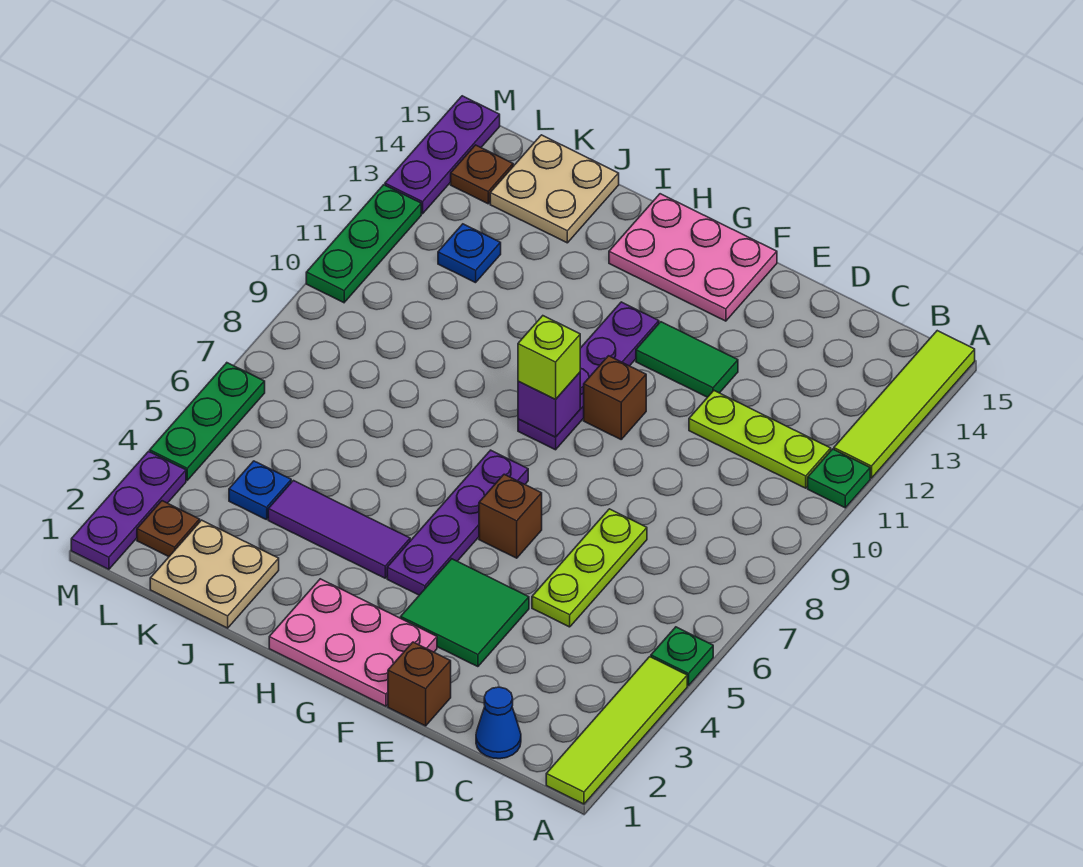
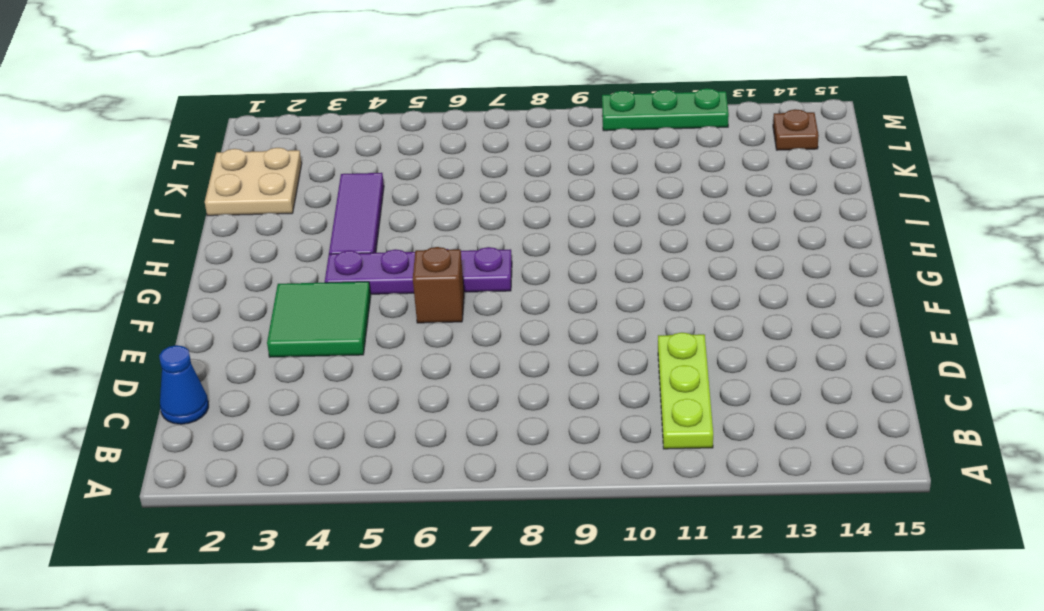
none -> lime 1x4 tile [546,657,687,804]
none -> green 1x1 plate [651,627,713,686]
none -> green 1x1 plate [808,449,870,508]

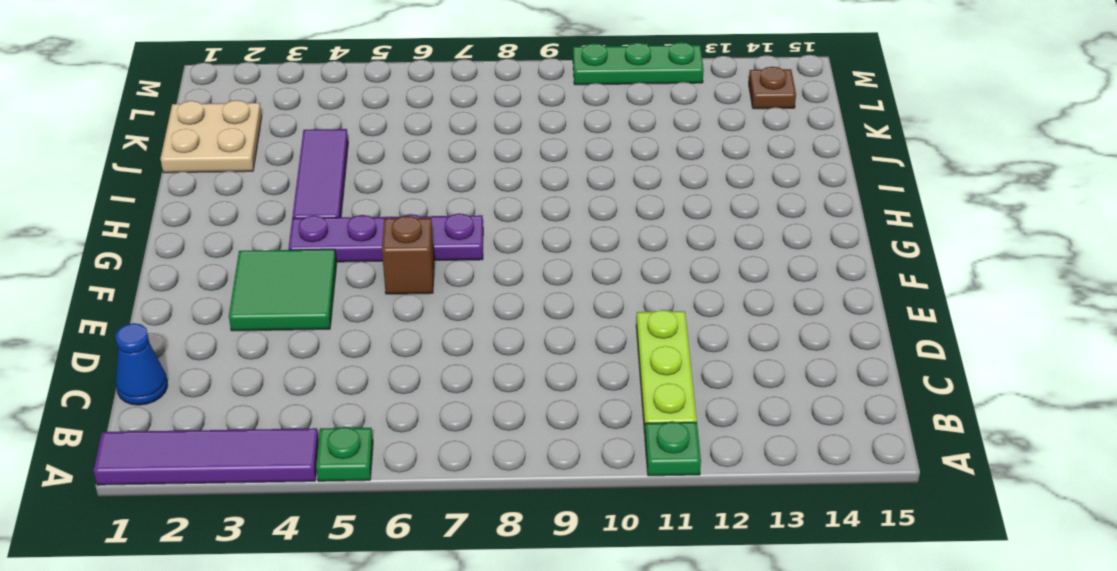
purple 1x4 tile [94,428,319,485] -> lime 1x4 tile [546,657,687,804]
none -> lime 1x4 tile [834,331,975,478]
none -> lime 1x3 plate [532,509,647,627]
none -> brown 1x1 brick [388,642,451,726]

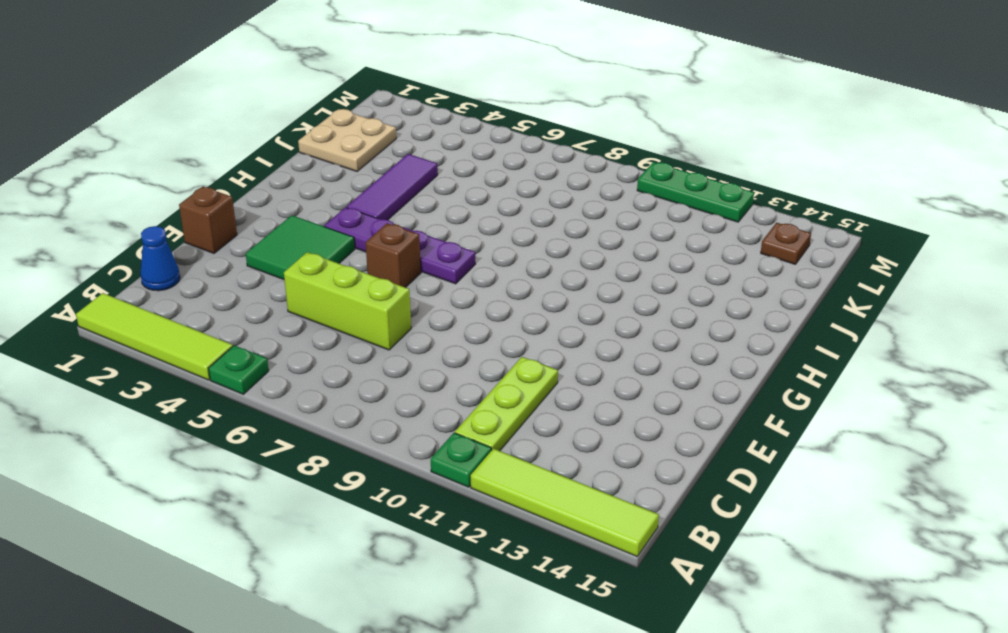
lime 1x3 brick [284,252,411,350] -> lime 1x3 plate [532,509,647,627]
none -> green 1x2 tile [636,322,738,397]
none -> pink 2x3 plate [269,579,437,706]
none -> brown 1x1 brick [584,356,646,439]

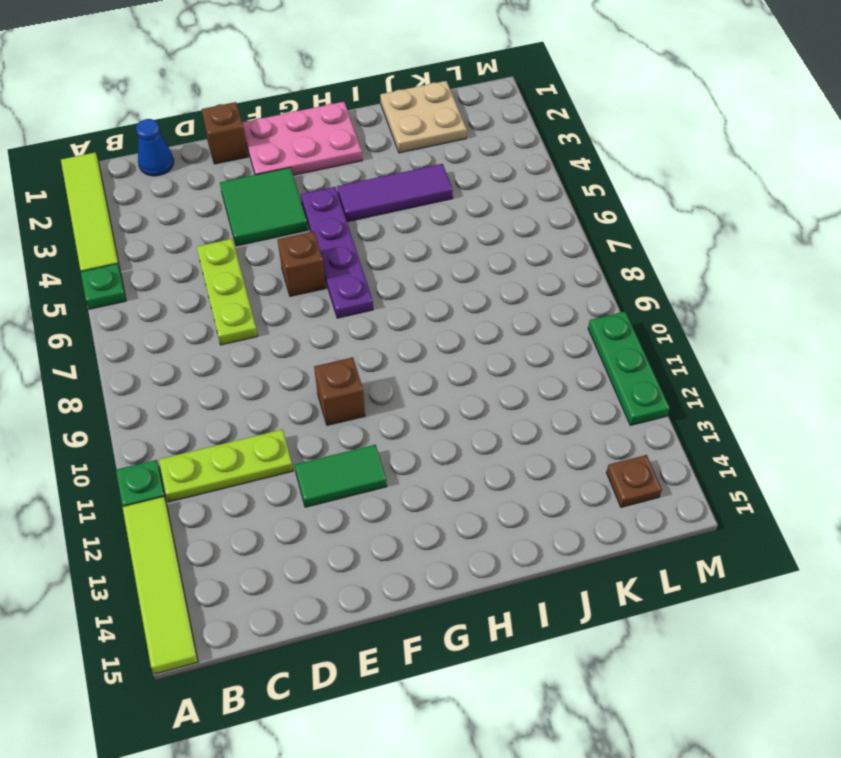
none -> pink 2x3 plate [609,194,777,321]
none -> purple 1x4 plate [518,302,659,450]
none -> tan 2x2 plate [490,135,619,243]

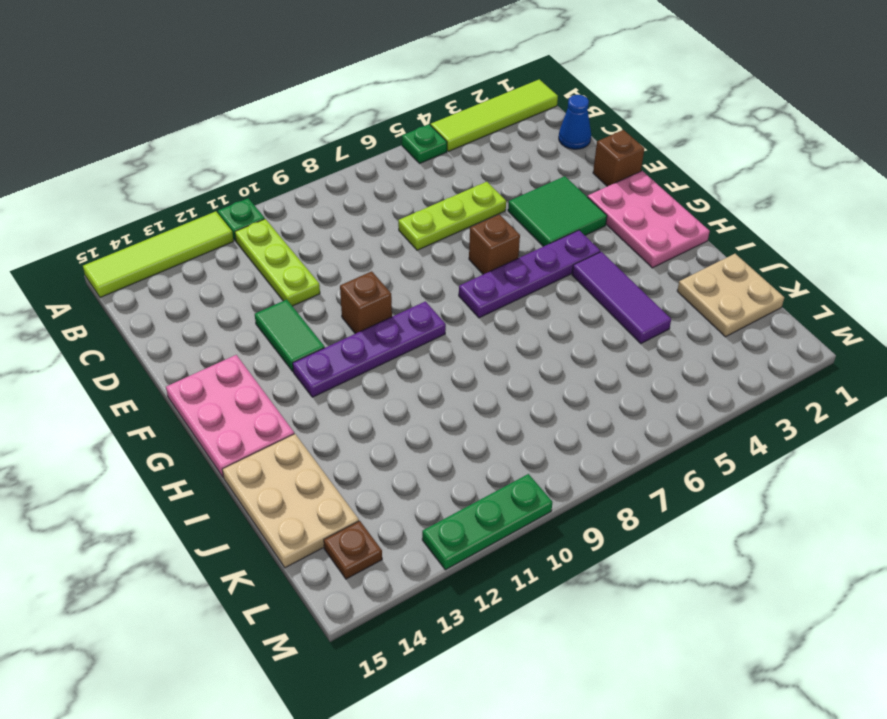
tan 2x3 plate [222,434,359,568] -> tan 2x2 plate [490,135,619,243]
none -> blue 1x1 plate [229,461,291,520]
none -> blue 1x1 plate [438,224,501,283]
none -> brown 1x1 plate [137,501,200,556]

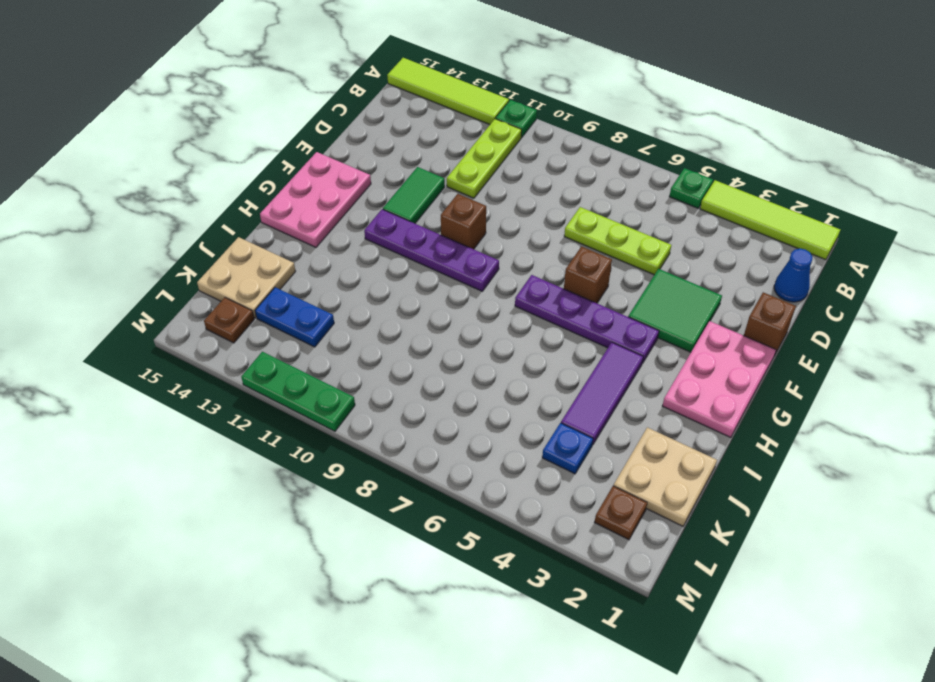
blue 1x2 plate [255,287,334,347] -> blue 1x1 plate [438,224,501,283]
none -> purple 1x3 plate [71,452,186,569]
none -> green 1x3 plate [150,363,265,480]
none -> purple 1x3 plate [385,96,500,214]

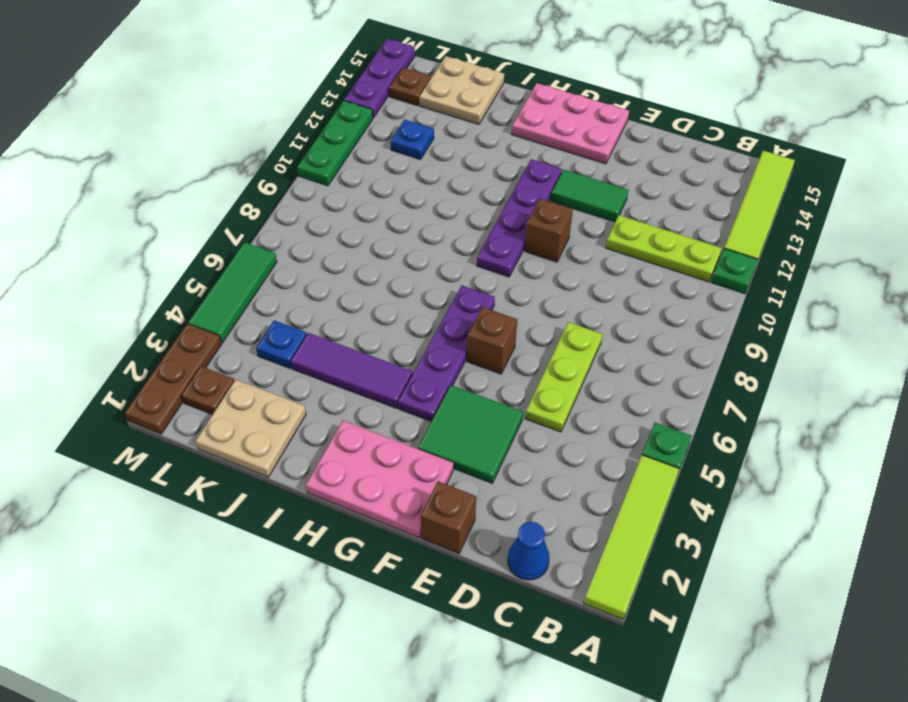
brown 1x3 plate [125,324,222,434] -> purple 1x3 plate [71,452,186,569]
green 1x3 tile [188,242,277,343] -> green 1x3 plate [150,363,265,480]
none -> purple 1x1 brick [518,373,580,437]
none -> lime 1x1 brick [518,316,580,400]

